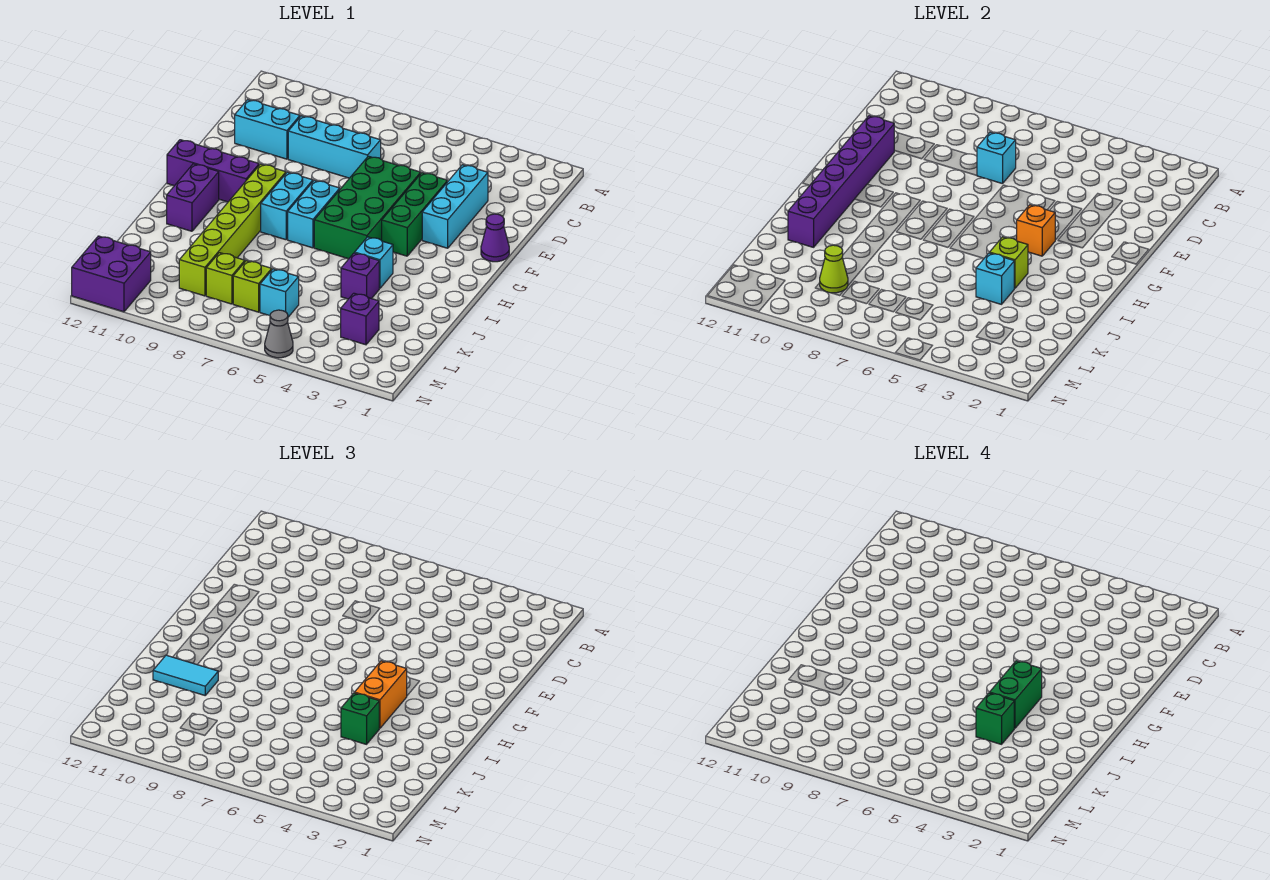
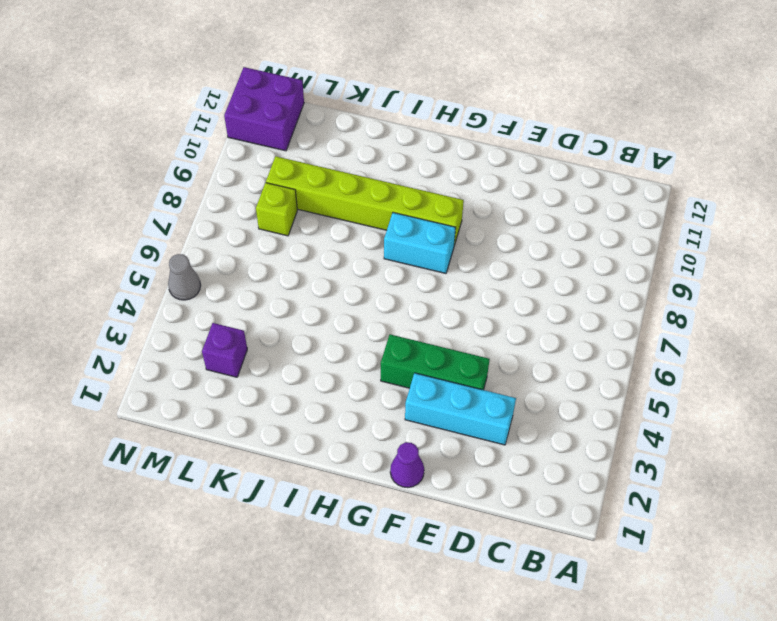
none -> cyan 1x3 brick [288,116,381,178]
none -> cyan 1x2 brick [235,100,300,159]
none -> green 2x4 brick [314,156,421,259]
none -> cyan 1x2 brick [288,180,340,248]

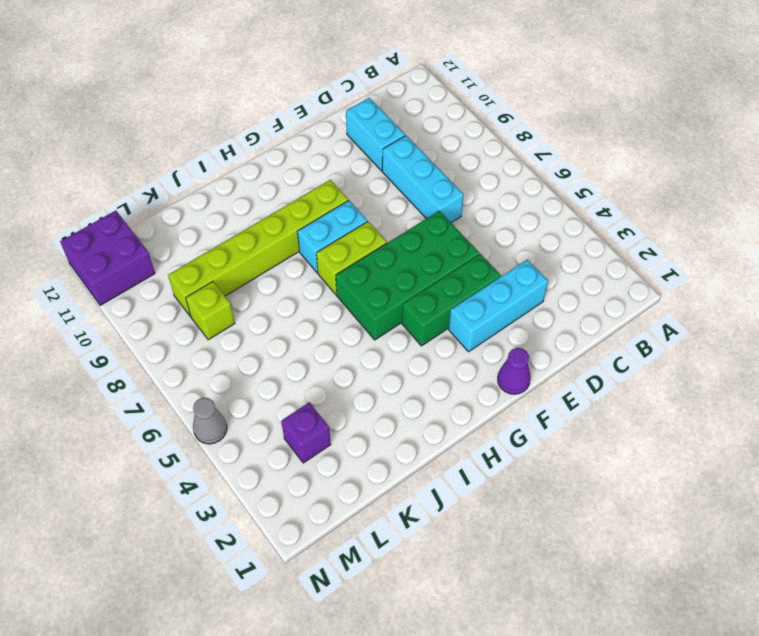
lime 1x2 brick [316,221,387,295] -> cyan 1x2 brick [288,180,340,248]
none -> purple 1x3 brick [167,140,259,202]
none -> purple 1x2 brick [167,164,219,231]
none -> cyan 1x1 brick [355,237,393,288]
none -> purple 1x1 brick [341,253,379,299]

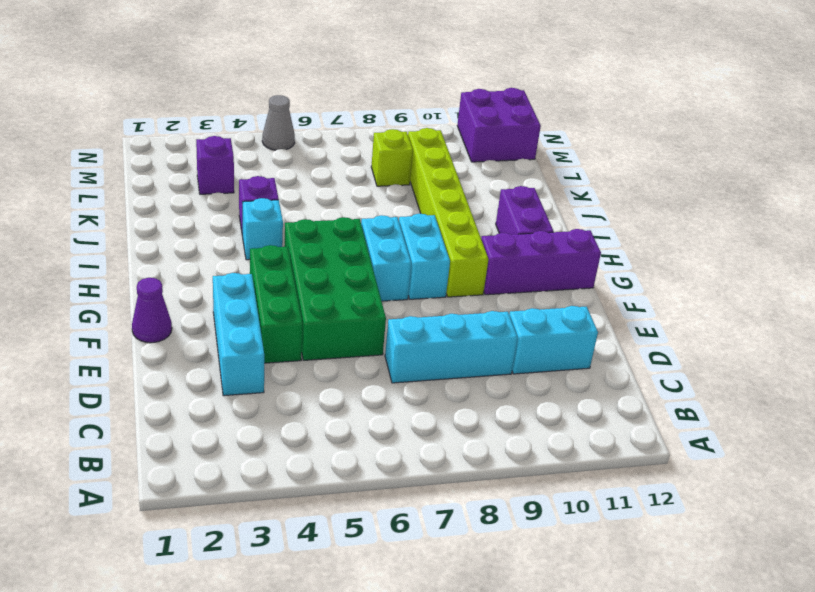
none -> cyan 1x1 brick [260,269,299,317]
none -> lime 1x1 brick [233,261,272,312]
none -> cyan 1x1 brick [977,132,1016,184]
none -> purple 1x6 brick [788,116,895,247]

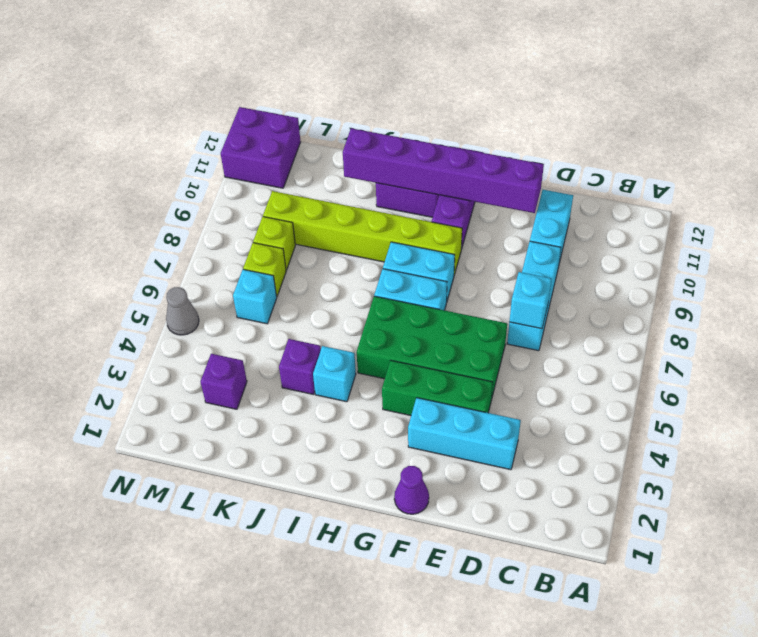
none -> orange 1x1 brick [1017,205,1055,256]
none -> lime 1x1 brick [990,237,1028,288]
none -> cyan 1x1 brick [976,253,1014,304]
none -> lime 1x1 cone [820,245,848,293]

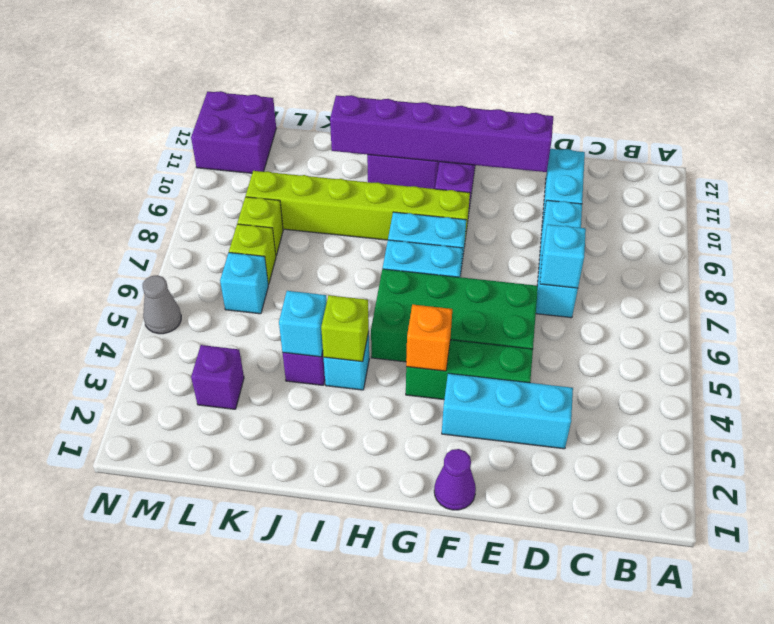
none -> lime 1x1 cone [820,245,848,293]
none -> orange 1x2 brick [355,661,407,728]
none -> green 1x1 brick [341,693,379,744]
none -> cyan 1x2 tile [153,655,218,695]

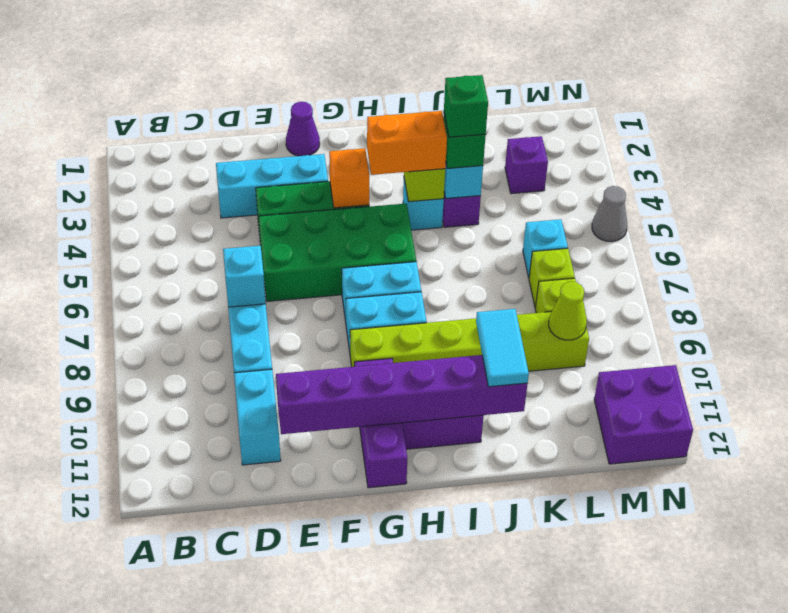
none -> green 1x2 brick [990,661,1042,728]

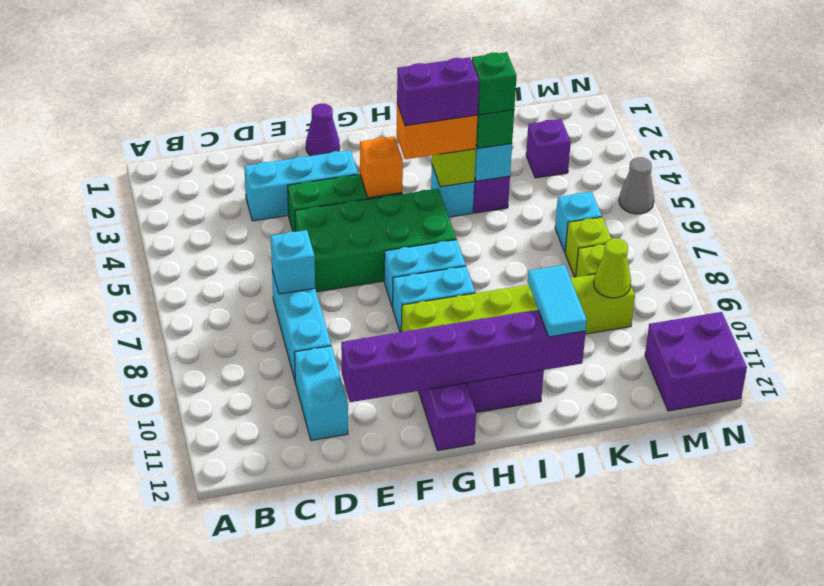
purple 1x2 brick [397,57,479,126] -> green 1x2 brick [990,661,1042,728]

